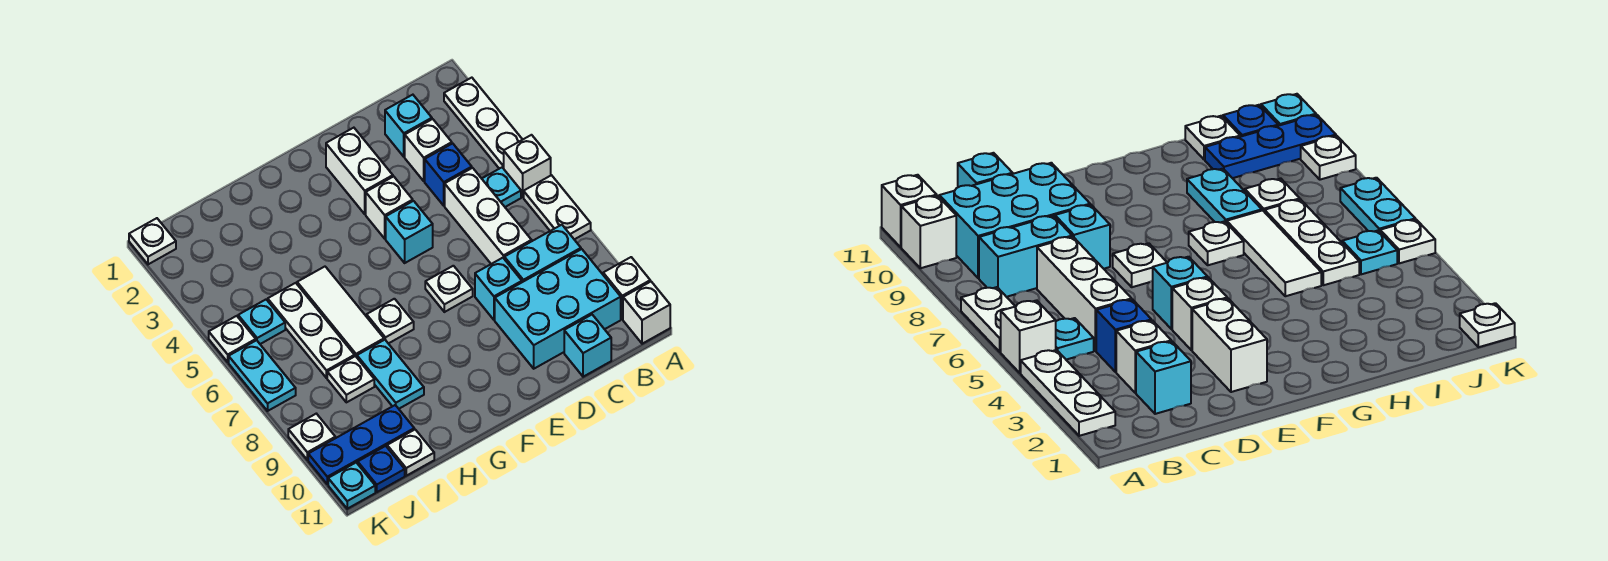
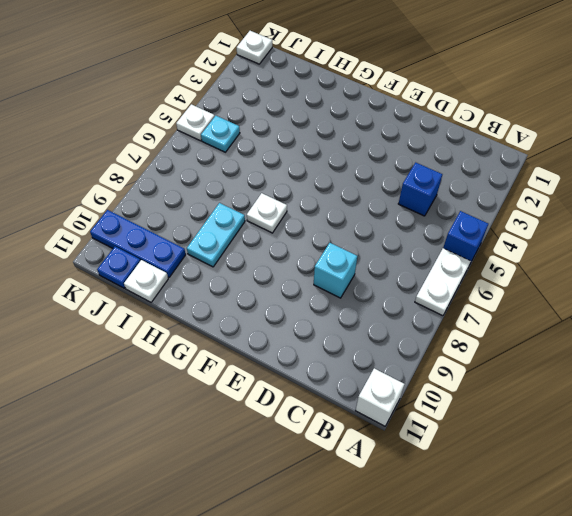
blue 1x1 brick [443,211,488,263] -> white 1x1 brick [504,135,551,197]
none -> white 1x3 plate [444,78,523,169]
none -> white 1x1 brick [603,257,650,319]
none -> cyan 1x1 plate [482,168,521,207]
none -> cyan 1x2 brick [504,225,581,282]

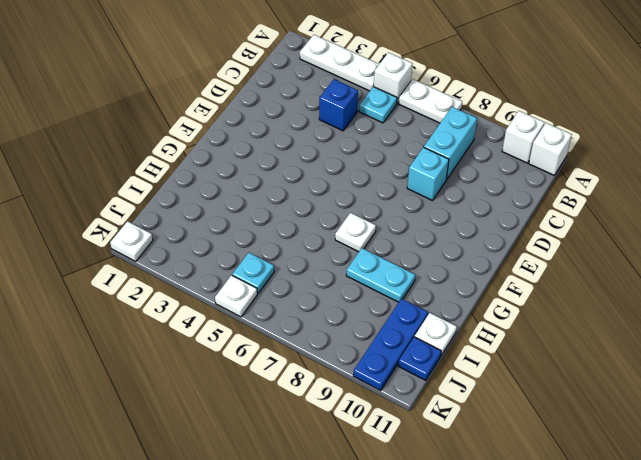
none -> cyan 2x3 brick [495,249,621,369]
none -> cyan 1x1 brick [385,95,432,157]
none -> white 1x1 brick [405,119,452,181]
none -> white 1x3 brick [445,168,532,264]

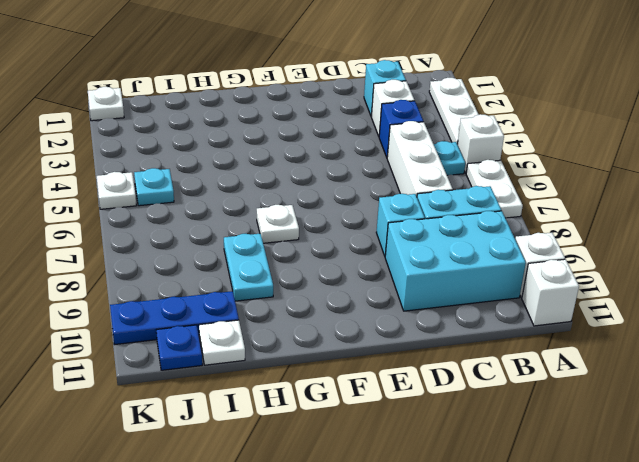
none -> cyan 1x1 brick [564,315,611,377]
none -> white 1x2 brick [326,128,393,214]
none -> white 1x1 brick [366,176,413,239]
none -> cyan 1x1 brick [386,201,433,263]

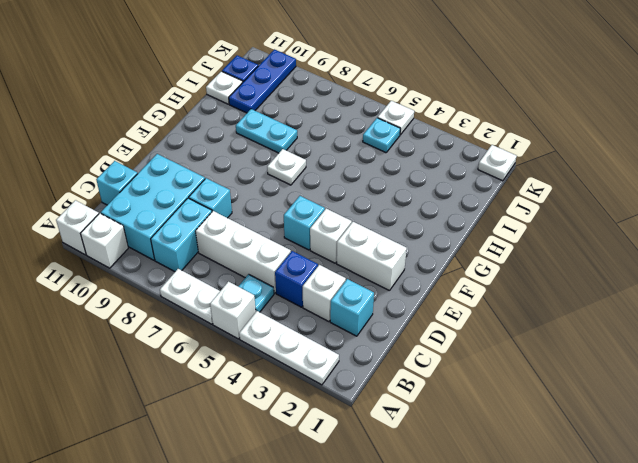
none -> white 1x1 plate [425,266,473,312]
none -> white 1x3 tile [297,267,384,357]
none -> white 1x3 plate [268,283,355,378]
none -> white 1x1 plate [327,356,374,402]

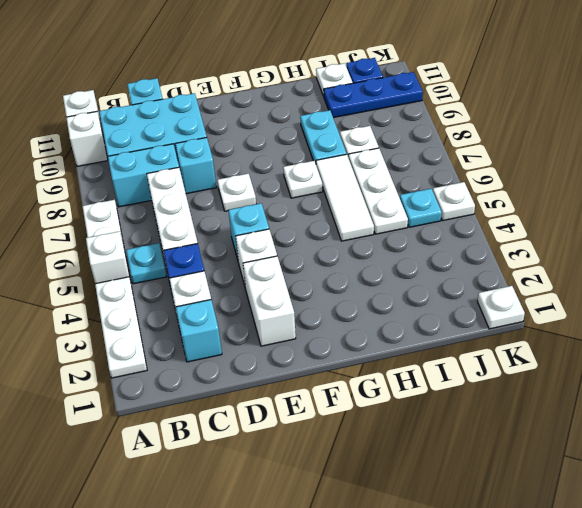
none -> cyan 1x2 plate [229,340,296,411]
none -> white 1x1 plate [288,414,335,460]
none -> cyan 1x1 plate [328,463,375,509]

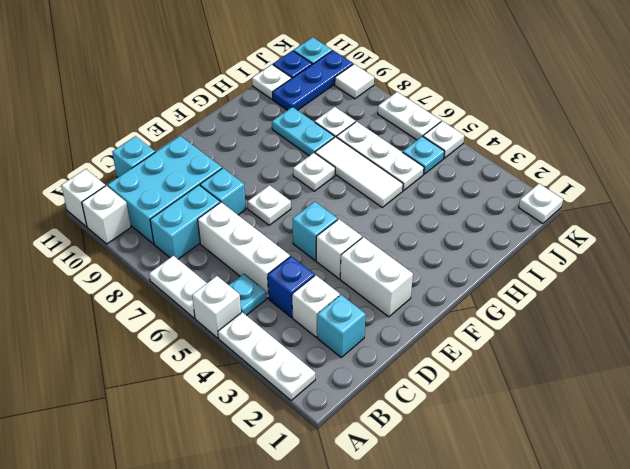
white 1x2 plate [378,92,441,140] -> cyan 1x2 plate [229,340,296,411]
white 1x1 tile [335,64,374,99] -> white 1x1 plate [288,414,335,460]

